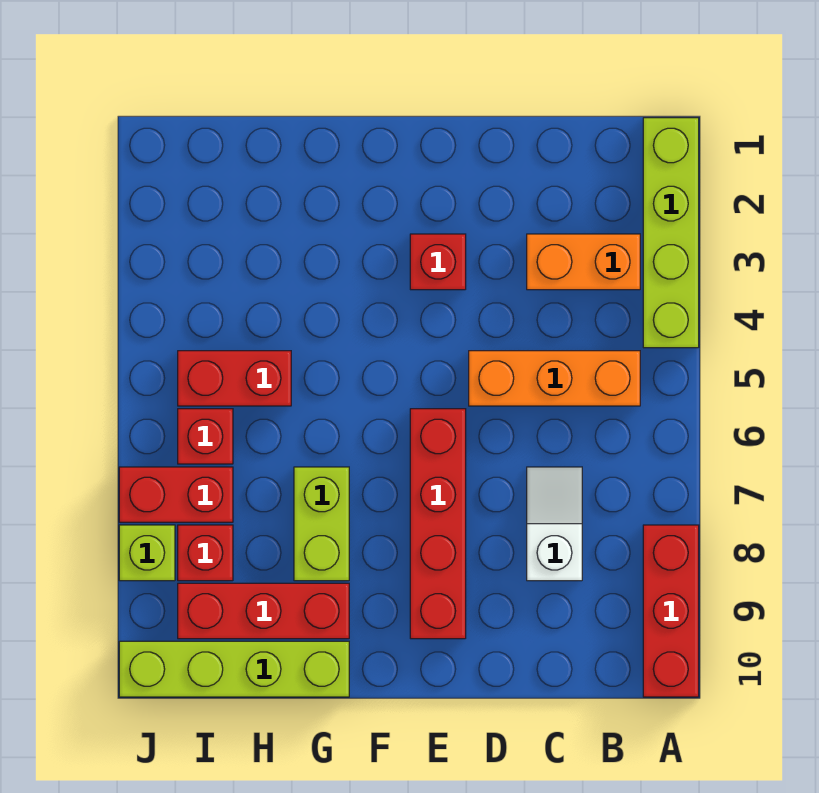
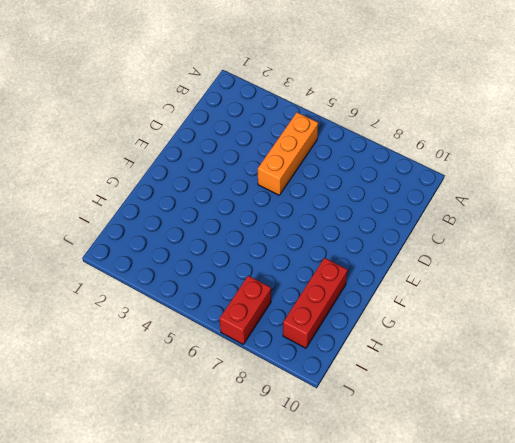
none -> lime 1x4 brick [643,118,699,348]
none -> red 1x3 brick [643,525,699,697]
none -> orange 1x2 brick [527,234,640,290]

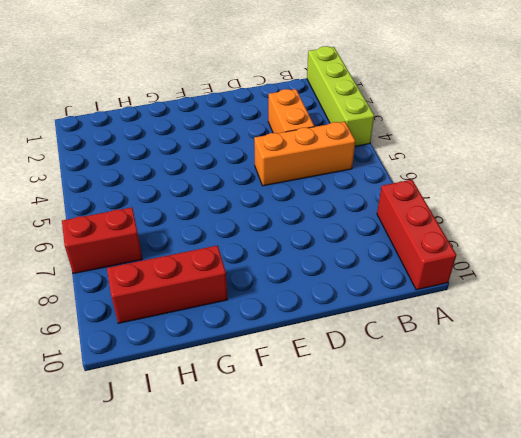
orange 1x2 brick [268,89,314,133] -> orange 1x2 brick turned to [527,234,640,290]
none -> white 1x2 slope [527,467,582,581]
none -> red 1x1 brick [410,234,466,290]
none -> red 1x4 brick [410,409,466,639]

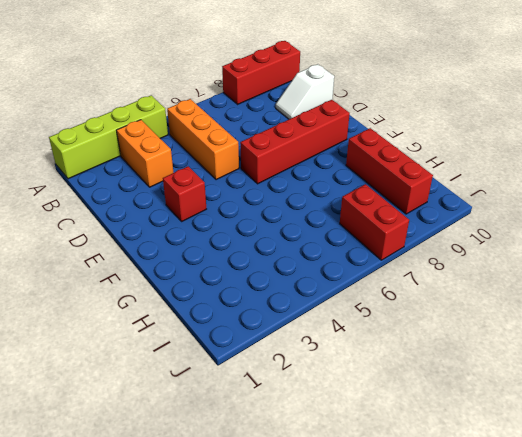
white 1x2 slope [276,64,334,119] -> white 1x2 slope moved to [527,467,582,581]
none -> lime 1x2 brick [294,467,349,581]
none -> lime 1x4 brick [119,641,349,697]
none -> red 1x2 brick [178,351,291,406]

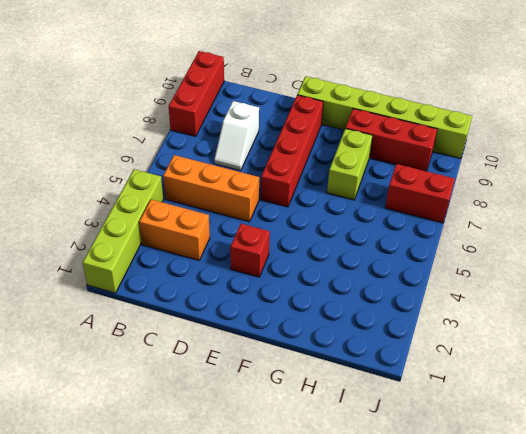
lime 1x6 brick [297,76,472,159] -> lime 1x4 brick [119,641,349,697]
none -> red 1x2 brick [178,351,291,406]
none -> red 1x1 brick [178,409,233,464]
none -> red 1x1 brick [178,525,233,581]

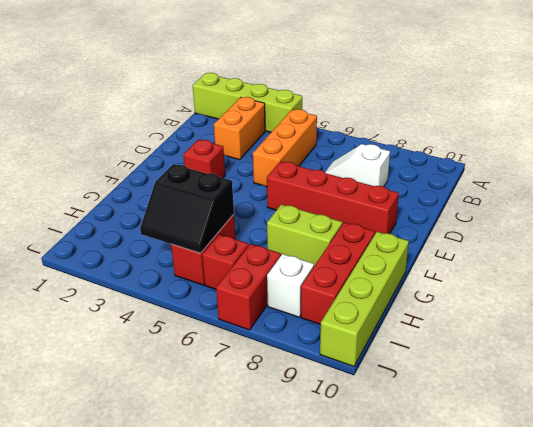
black 2x2 slope [140,164,234,253] -> none
white 1x1 brick [267,254,314,317] -> red 1x1 brick [178,525,233,581]
none -> red 1x3 brick [643,525,699,697]
none -> lime 1x1 brick [119,525,175,581]

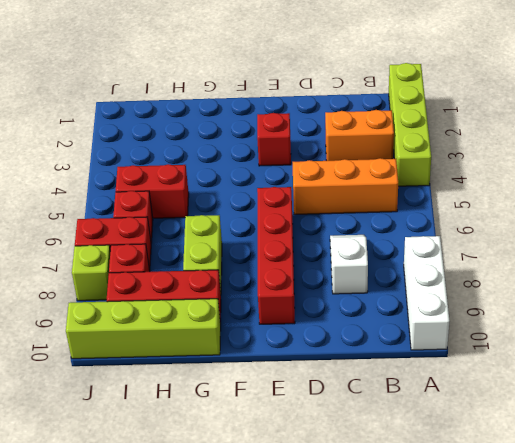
white 1x3 brick [404,236,450,350] -> red 1x3 brick [643,525,699,697]

